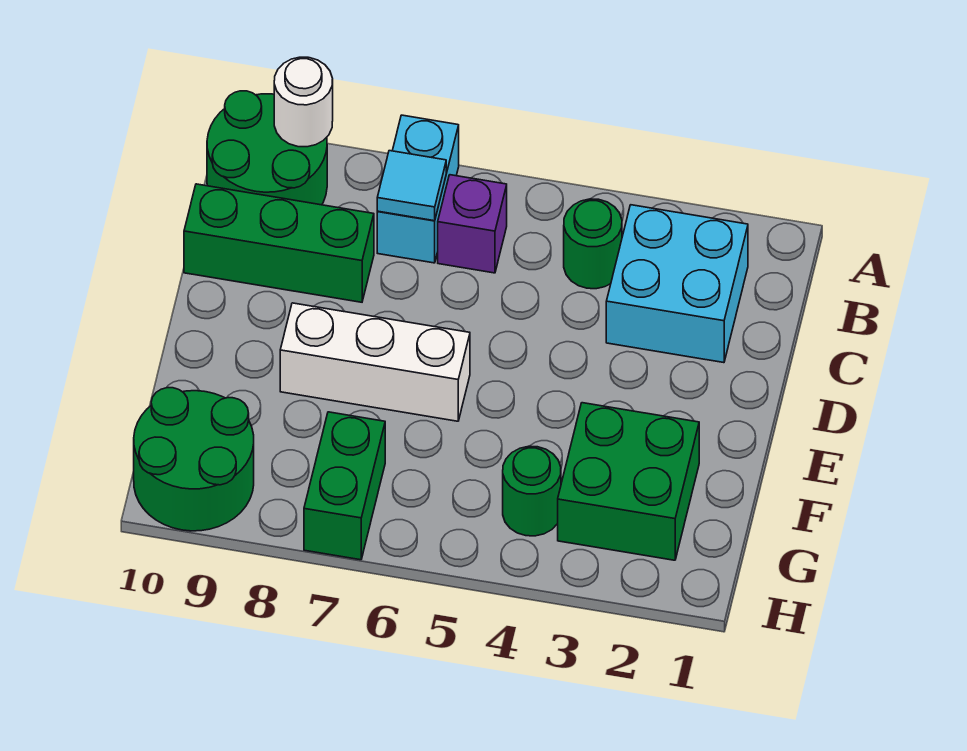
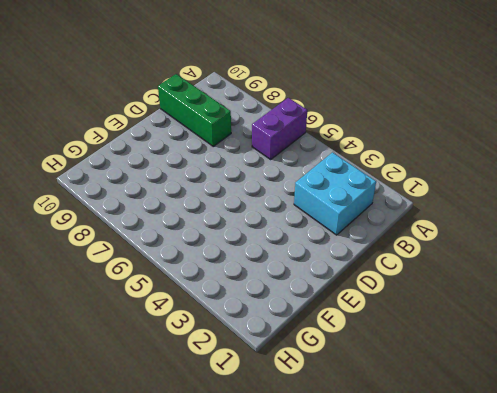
purple 1x2 brick [252,98,307,159] -> purple 1x1 brick [438,175,507,273]
none -> cyan 1x2 brick [377,115,459,263]
none -> green 2x2 round brick [207,91,327,205]
none -> green 1x1 round brick [564,199,622,289]

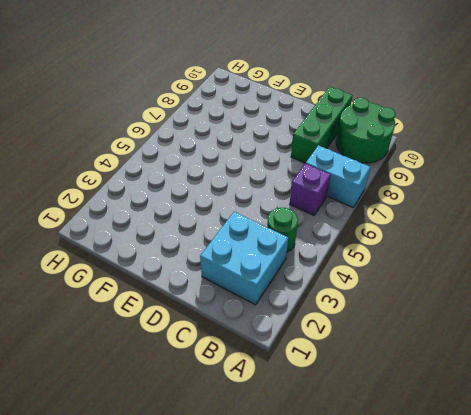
none -> white 1x3 brick [280,303,470,421]
none -> green 2x2 brick [558,403,699,560]
none -> green 1x1 round brick [503,446,561,536]

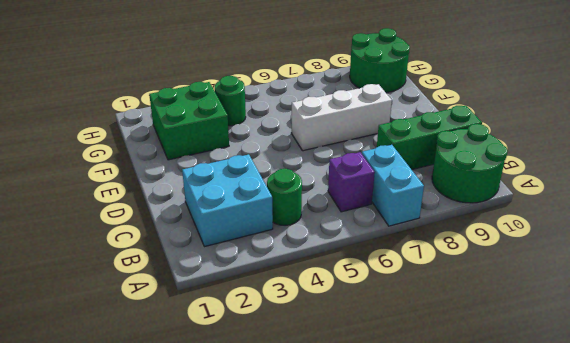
none -> green 1x2 brick [304,412,385,560]
none -> white 1x1 round brick [274,57,333,147]
none -> cyan 1x1 tile [377,151,446,221]

